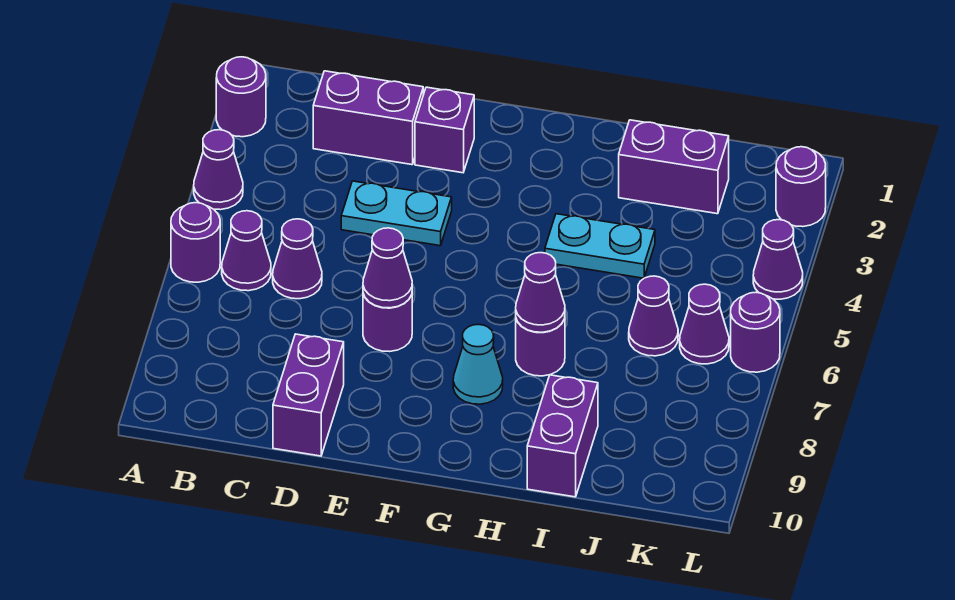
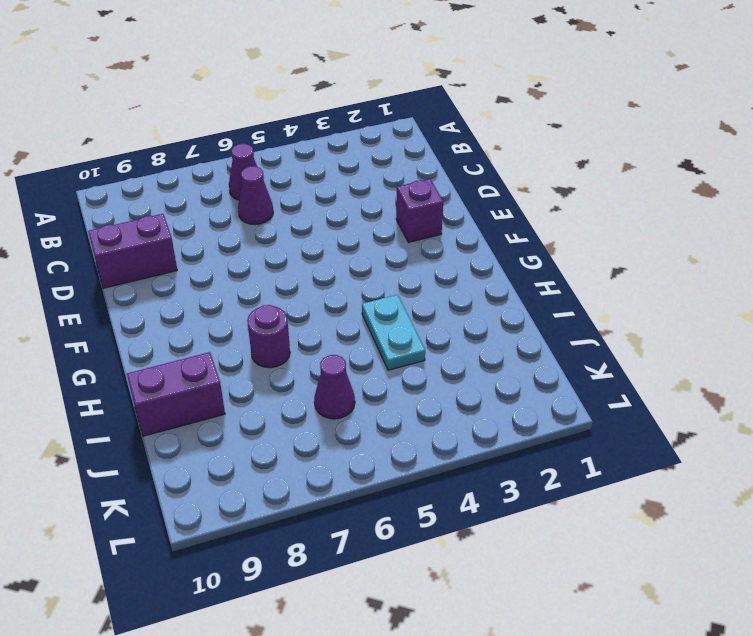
none -> purple 1x1 round brick [216,57,266,137]
none -> purple 1x1 cone [194,130,243,210]
none -> purple 1x1 round brick [171,203,220,282]

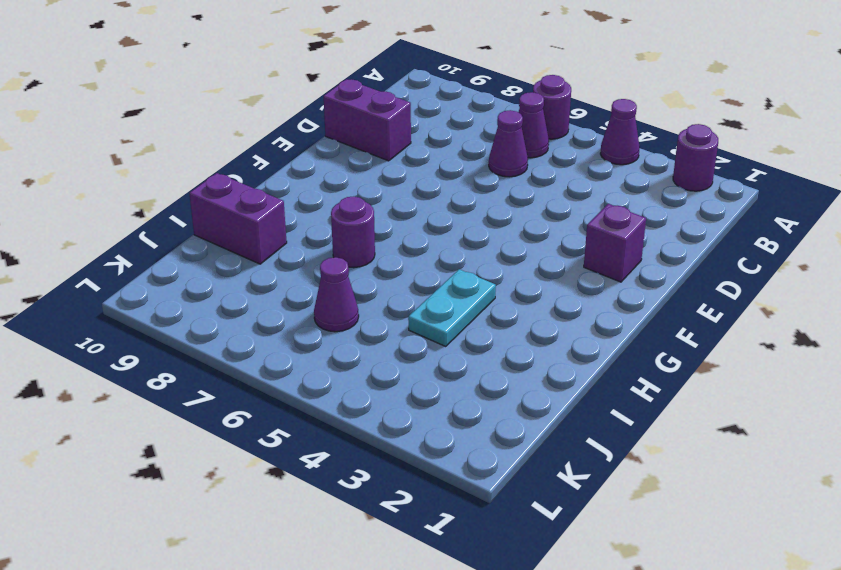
none -> purple 1x2 brick [313,71,423,165]
none -> cyan 1x2 plate [341,181,452,246]
none -> purple 1x1 round brick [363,294,412,352]

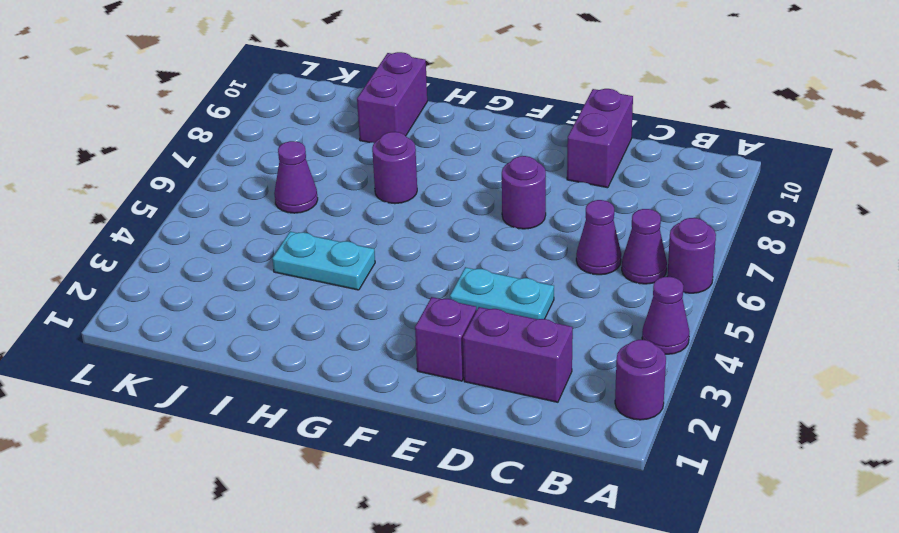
none -> cyan 1x1 cone [453,324,503,404]
none -> purple 1x2 brick [619,120,729,214]
none -> purple 1x1 cone [680,284,729,364]

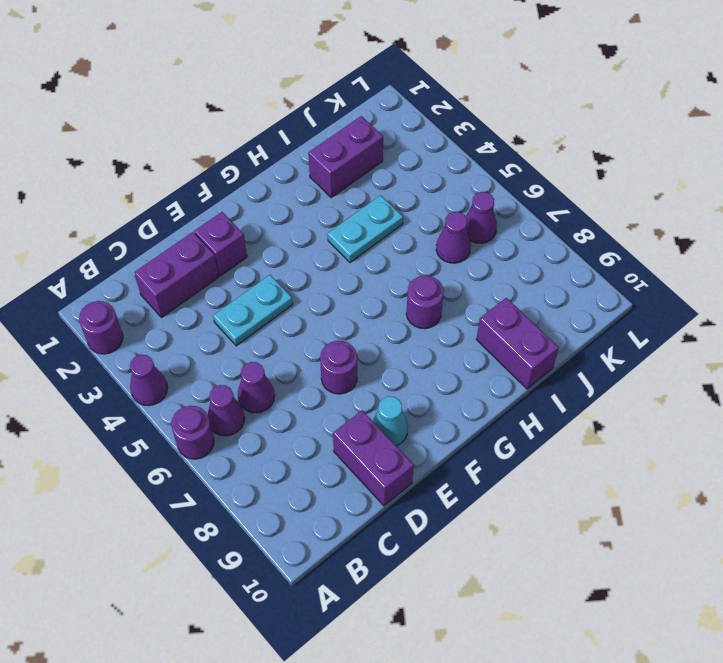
cyan 1x1 cone [373,396,408,446] -> cyan 1x1 cone moved to [453,324,503,404]
none -> purple 1x1 round brick [776,147,826,227]
none -> purple 1x1 cone [753,220,803,299]
none -> purple 1x1 round brick [731,292,780,372]

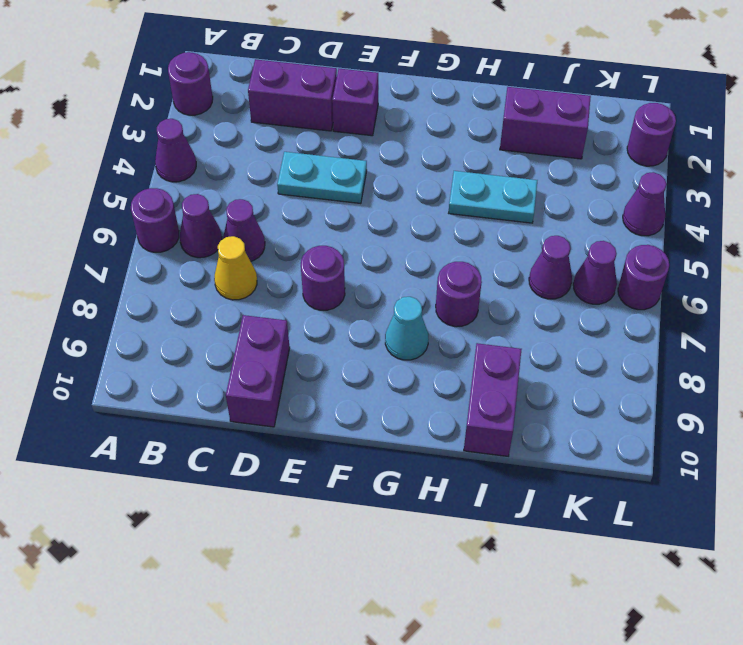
yellow 1x1 cone [214,236,257,300] -> none
none -> purple 1x1 cone [363,228,412,308]
none -> purple 1x1 cone [516,253,565,332]

